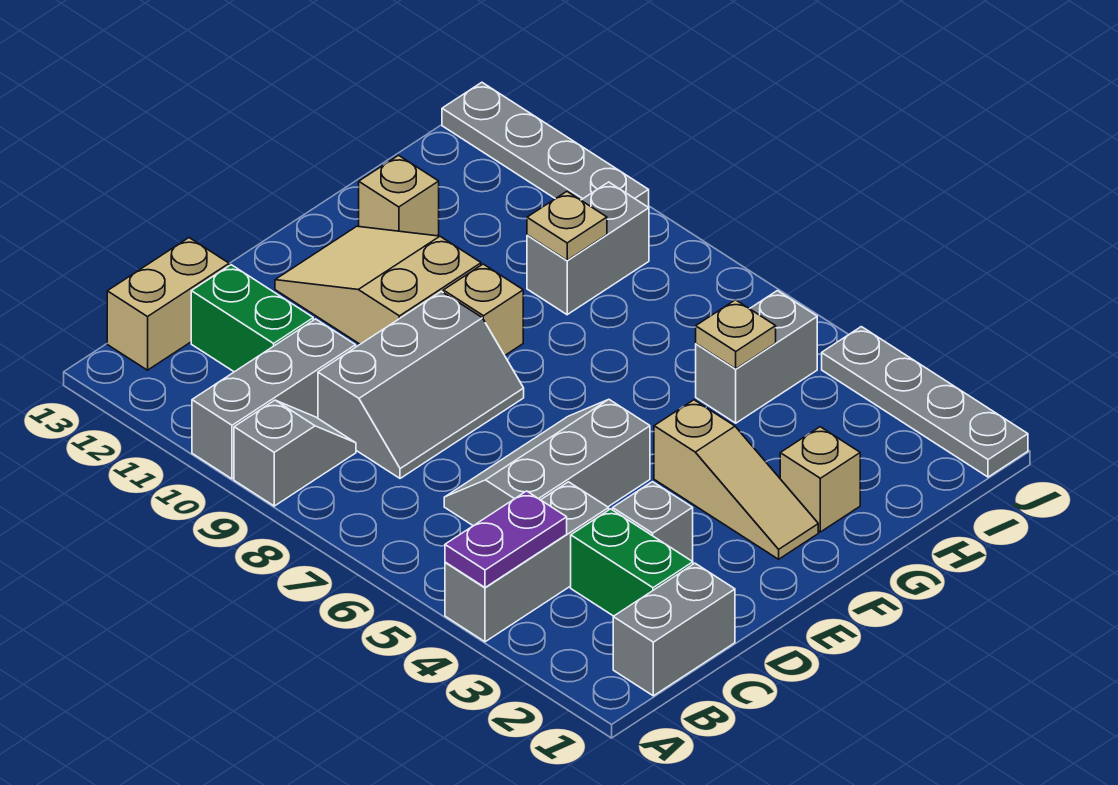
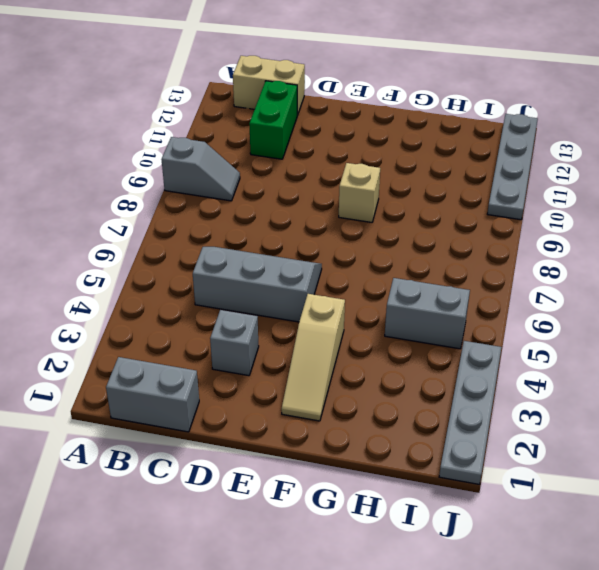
none -> grey 1x3 brick [445,482,609,642]
none -> grey 1x3 brick [192,319,356,479]
none -> green 1x2 brick [571,509,693,616]

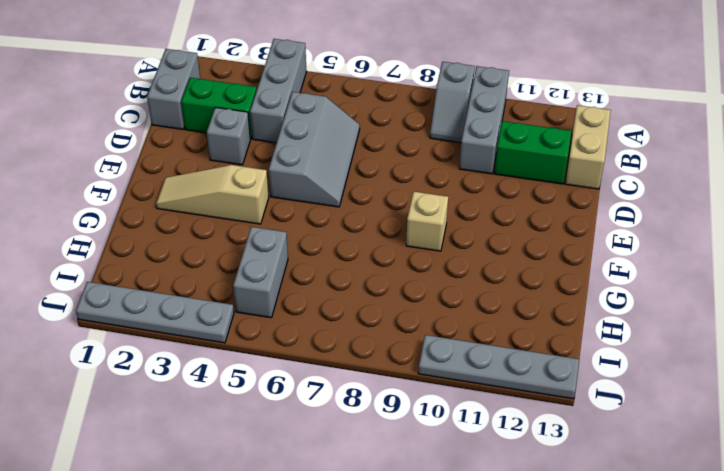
none -> grey 2x3 slope [318,291,524,478]
none -> tan 2x3 slope [275,226,481,344]
none -> tan 1x1 brick [780,427,860,532]

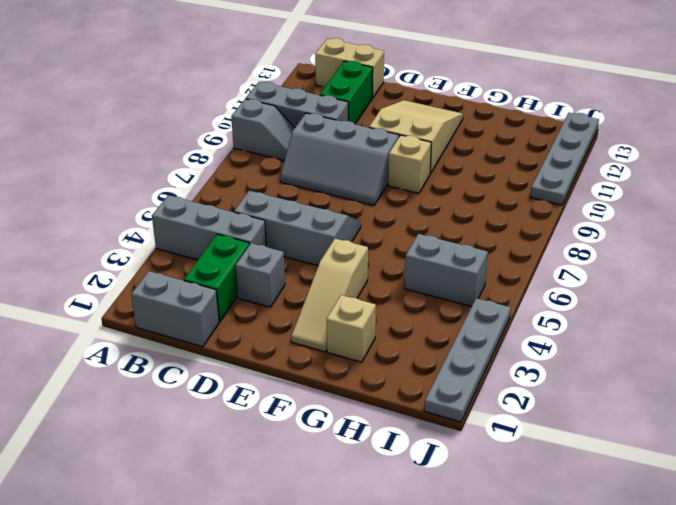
none -> tan 1x1 brick [359,155,439,236]
none -> grey 1x2 brick [527,182,649,315]
none -> purple 1x2 plate [445,491,567,587]

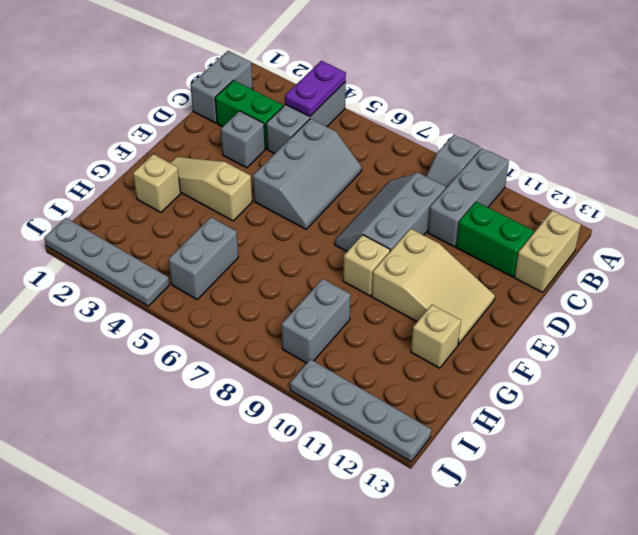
none -> tan 1x1 plate [696,300,776,369]
none -> tan 1x1 plate [527,191,607,260]

